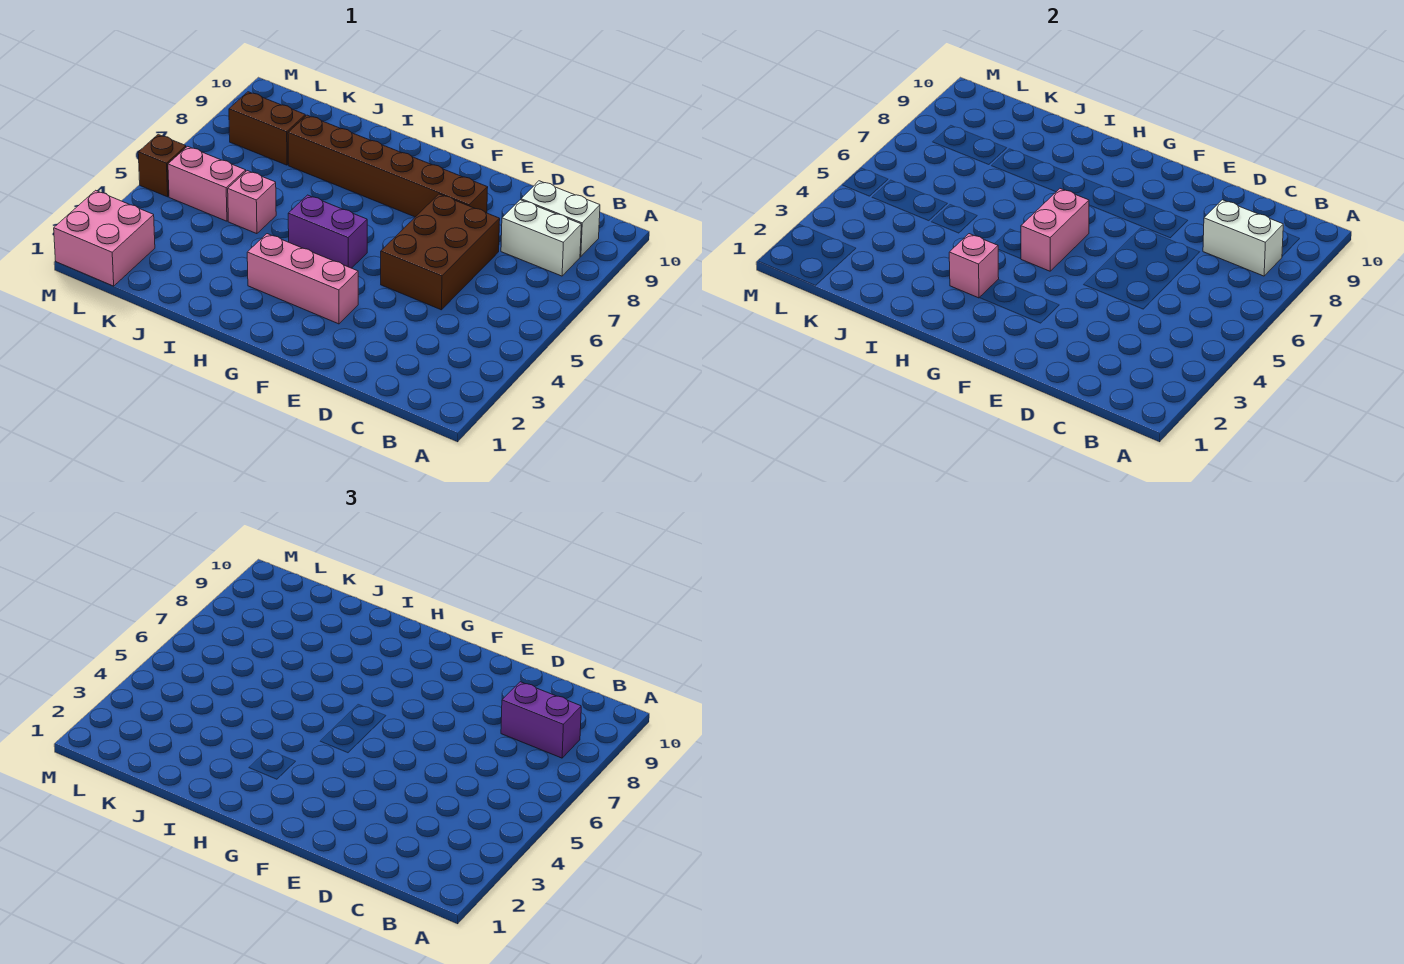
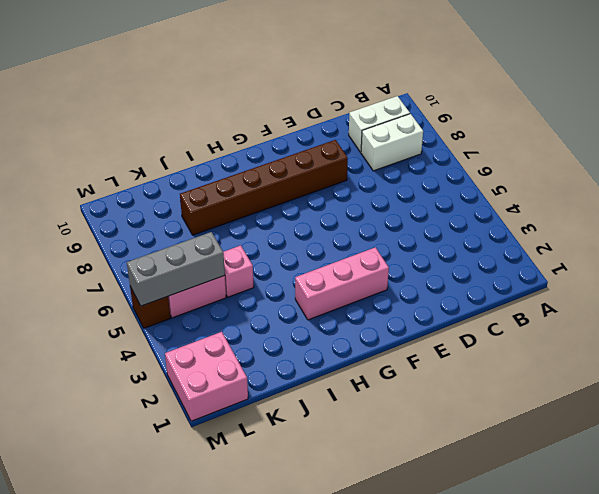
grey 1x3 brick [127,232,225,306] -> none
none -> brown 2x3 brick [381,194,500,310]
none -> purple 1x2 brick [288,195,367,268]
none -> brown 1x2 brick [229,92,306,165]

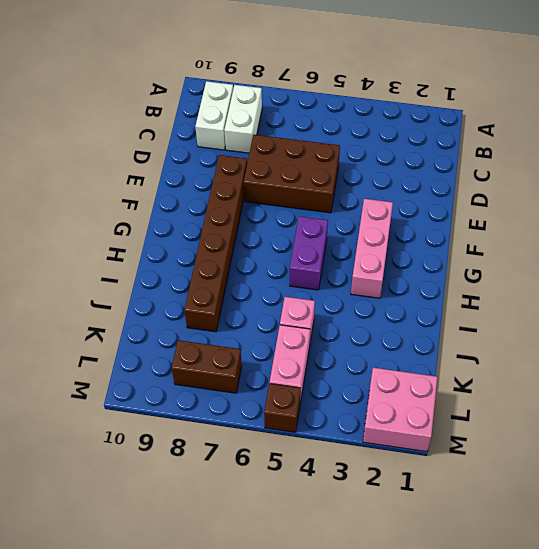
brown 1x2 brick [172,340,242,393] -> brown 1x2 brick turned to [229,92,306,165]
none -> white 1x2 brick [1203,200,1283,276]
none -> pink 1x2 brick [1021,189,1089,271]
none -> pink 1x1 brick [949,234,999,298]

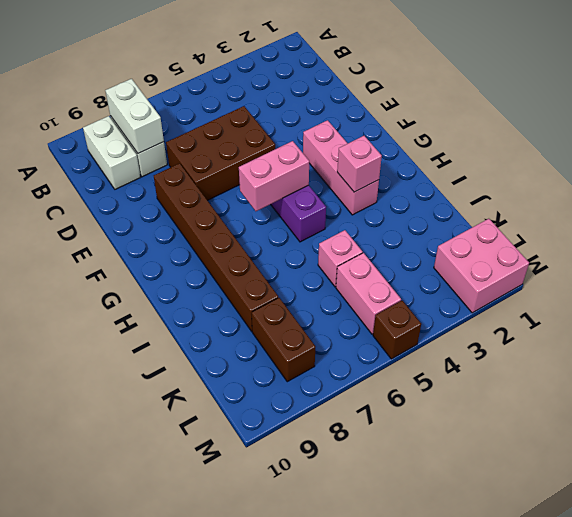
none -> purple 1x2 brick [501,682,581,758]

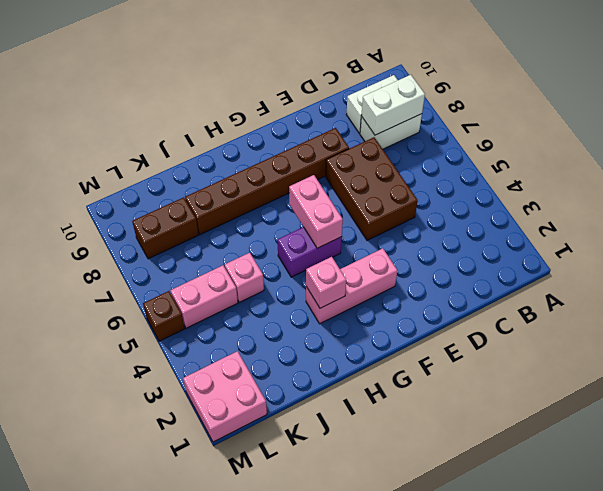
none -> purple 1x2 brick [501,682,581,758]

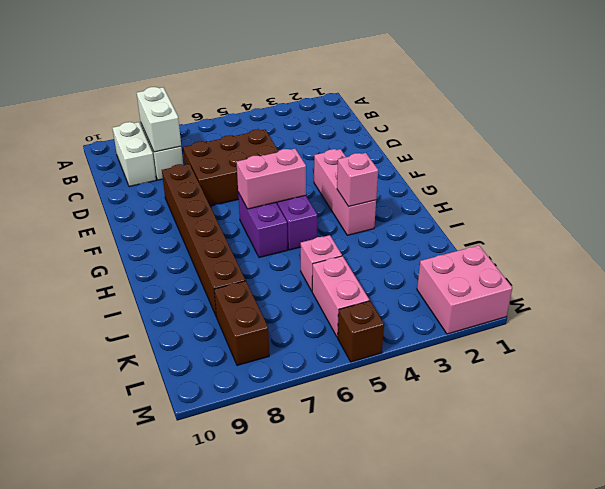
purple 1x2 brick [238,193,287,258] -> purple 1x2 brick moved to [501,682,581,758]

